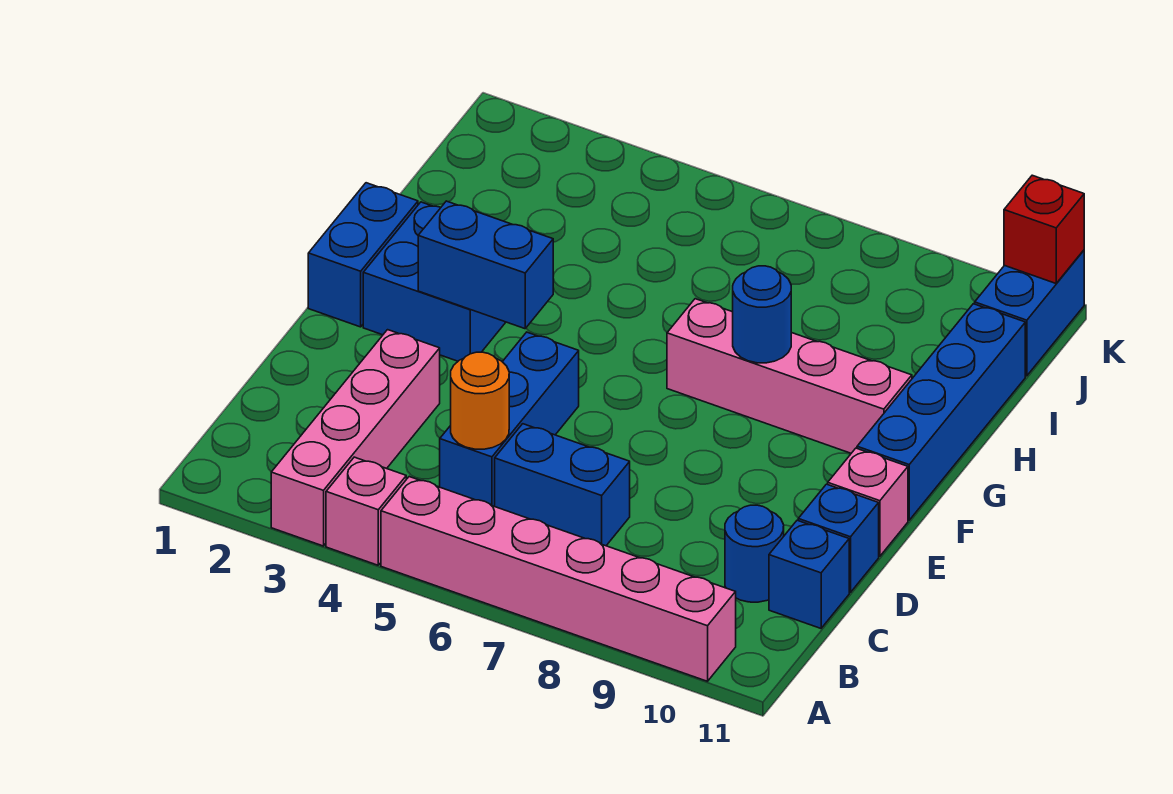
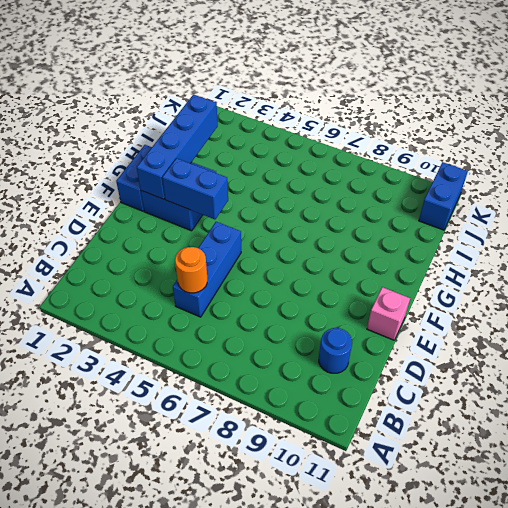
blue 1x4 brick [137,95,218,199] -> blue 1x4 brick moved to [857,304,1025,520]
none -> pink 1x4 brick [271,330,440,546]
none -> pink 1x1 brick [326,457,406,565]
none -> pink 1x6 brick [381,477,736,681]

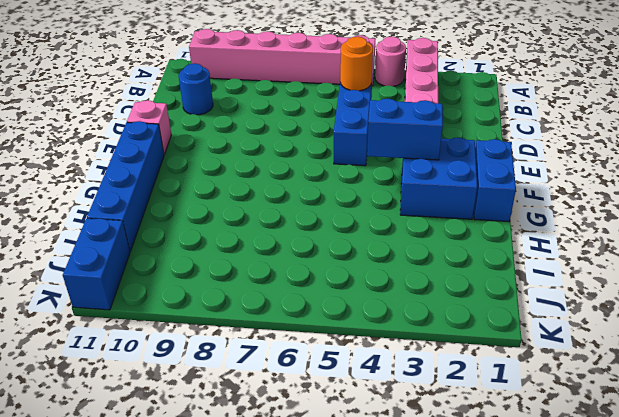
pink 1x1 round brick [375,36,406,86] -> pink 1x1 brick [326,457,406,565]
none -> blue 1x2 brick [495,424,630,546]
none -> blue 1x1 brick [769,520,849,628]
none -> blue 1x1 brick [798,484,879,592]

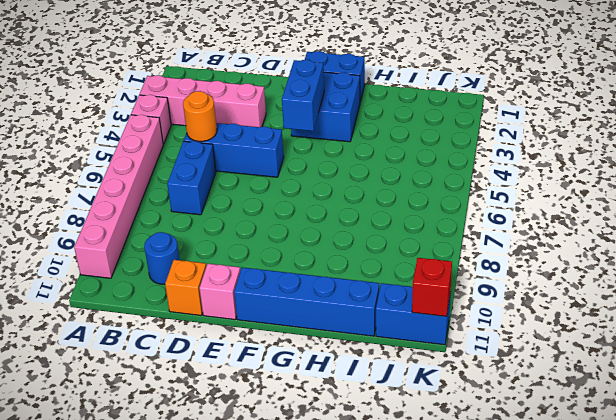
orange 1x1 brick [165,260,206,315] -> blue 1x1 brick [798,484,879,592]
none -> blue 1x1 brick [769,520,849,628]
none -> pink 1x4 brick [667,299,912,453]
none -> blue 1x1 round brick [733,266,791,363]

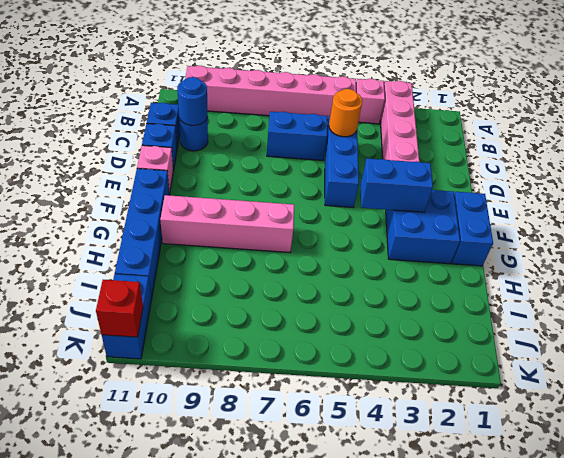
blue 1x1 round brick [177,77,208,126] -> blue 1x1 round brick moved to [733,266,791,363]

